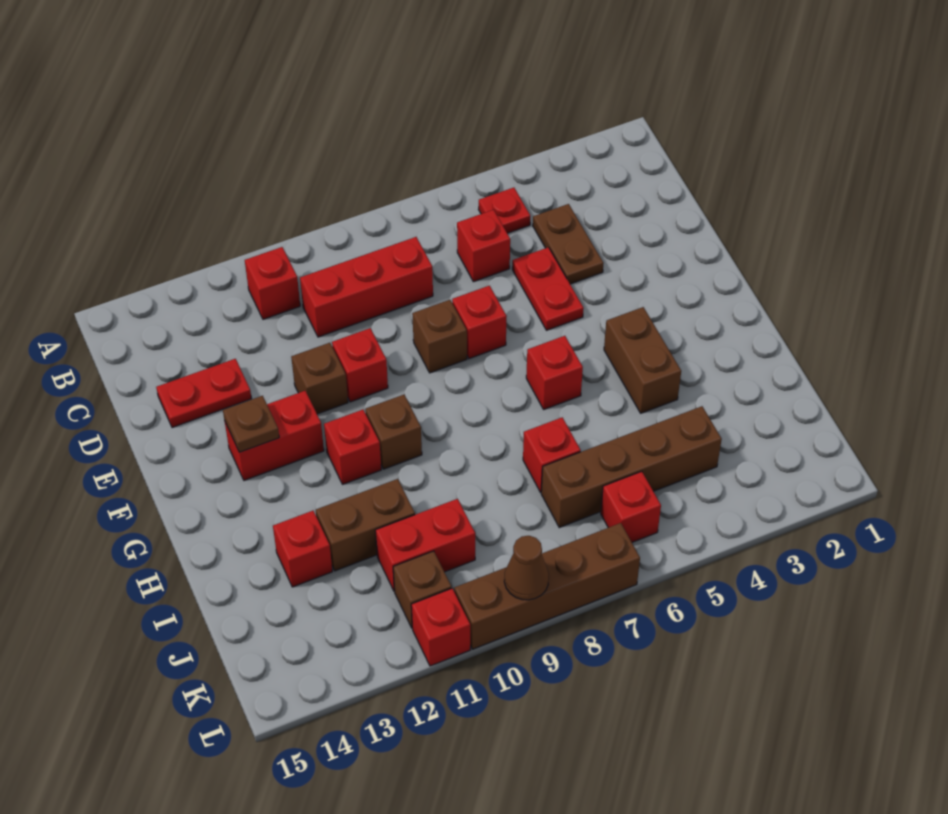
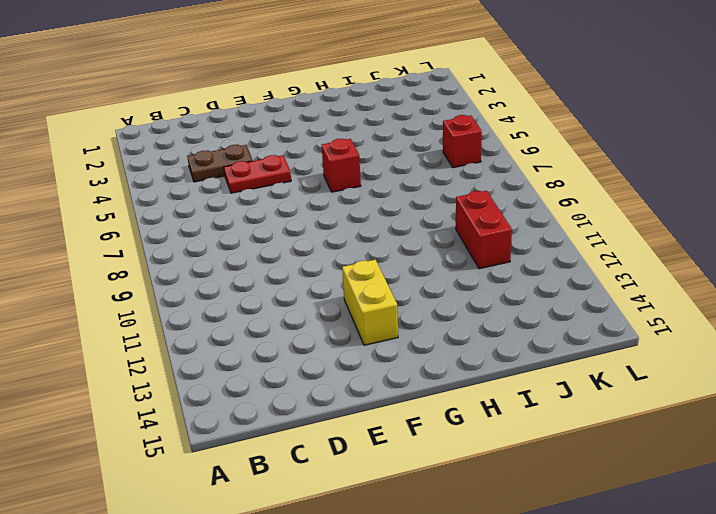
yellow 1x2 brick [342,260,398,345] -> red 1x2 brick [224,391,324,480]
none -> red 1x1 plate [479,188,530,233]
none -> red 1x1 brick [245,247,300,319]
none -> red 1x1 brick [457,210,510,282]

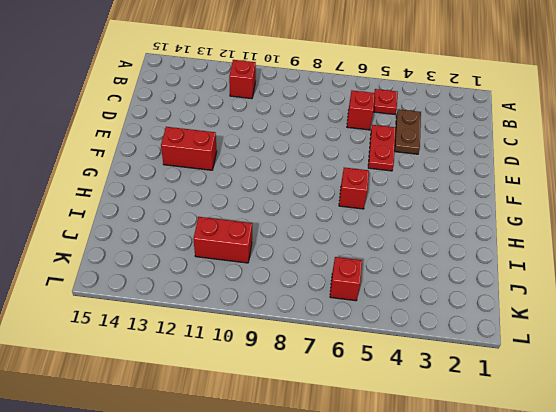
none -> red 1x3 brick [300,237,433,337]
none -> red 1x2 plate [156,359,252,428]
none -> red 1x1 brick [452,286,507,359]

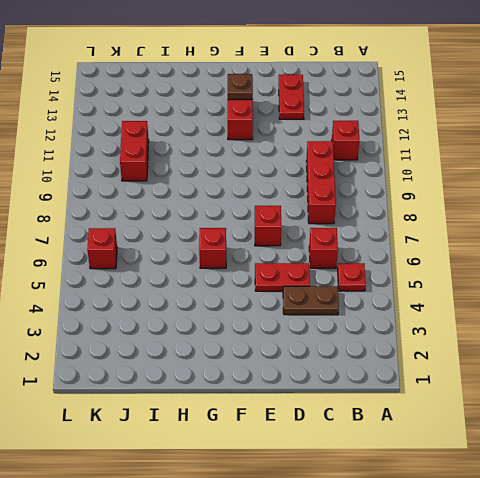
none -> brown 1x1 brick [412,300,467,373]
none -> red 1x1 brick [332,328,388,402]
none -> brown 1x1 brick [291,343,348,414]

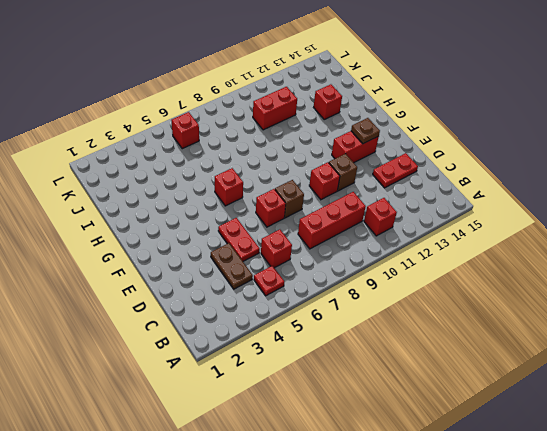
none -> brown 1x2 brick [604,307,681,413]
none -> brown 1x1 brick [365,395,422,469]
none -> red 1x1 brick [324,410,381,484]

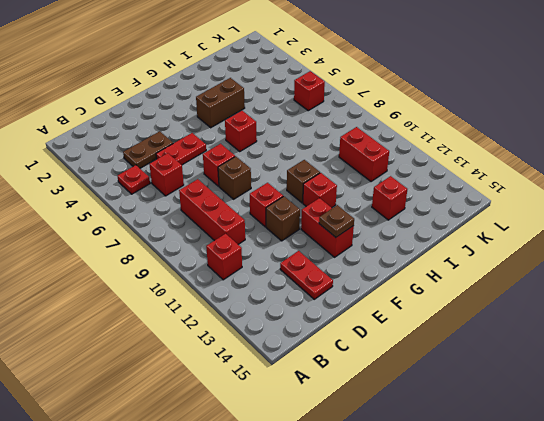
none -> red 1x1 brick [523,417,581,493]
none -> brown 1x2 brick [316,479,415,571]
none -> brown 1x4 brick [541,406,722,528]

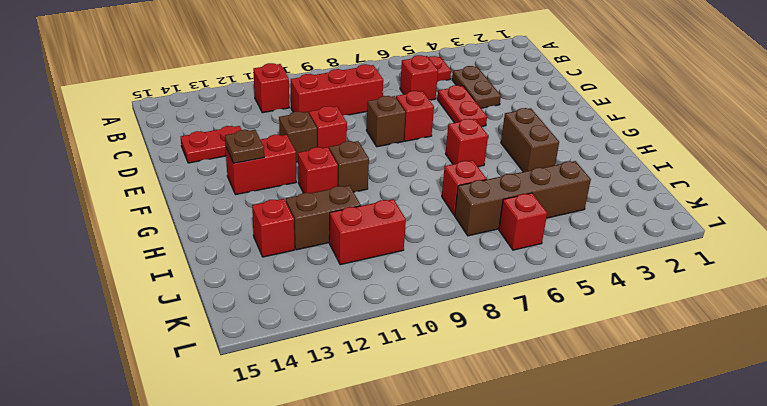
none -> brown 1x1 brick [393,551,451,628]
none -> brown 1x4 brick [454,523,640,649]
none -> red 1x1 brick [411,588,470,666]

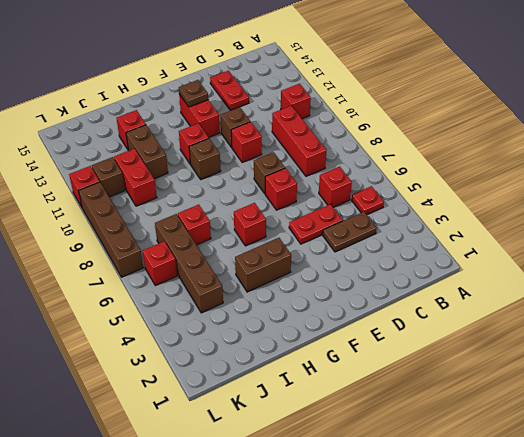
none -> brown 1x1 cone [504,536,549,600]

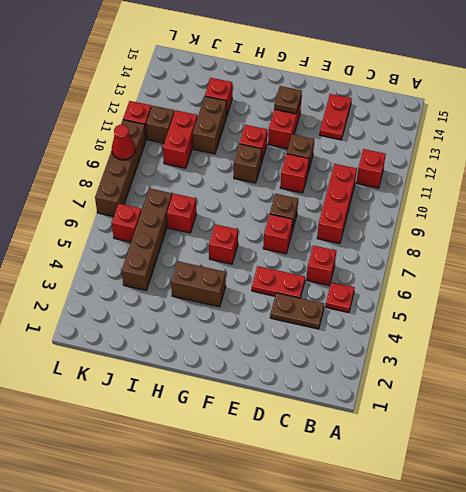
red 1x1 cone [112,125,135,160] -> brown 1x1 cone [504,536,549,600]

